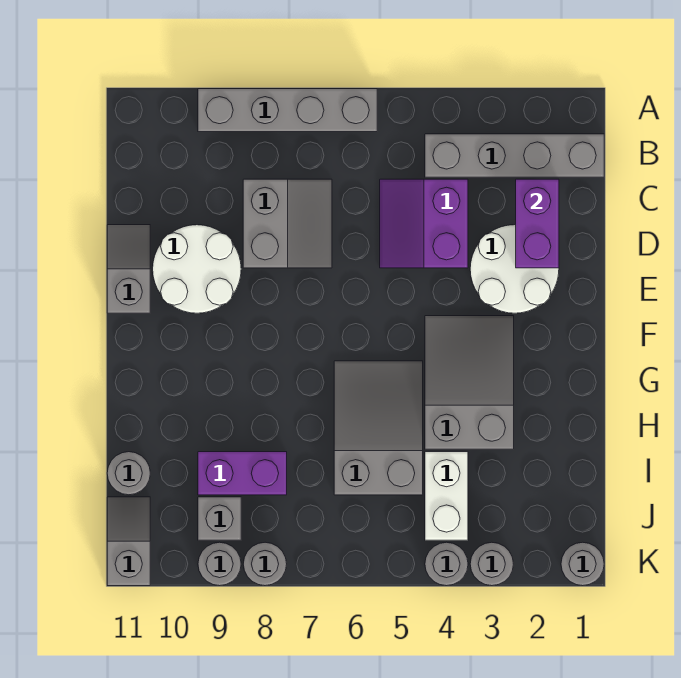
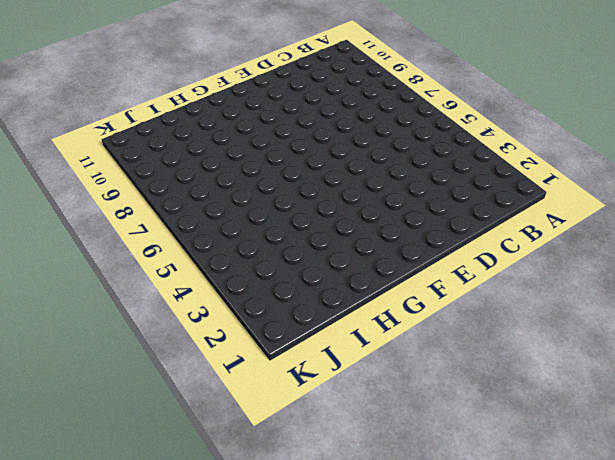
none -> grey 1x4 brick [198,89,377,132]
none -> grey 1x4 brick [425,134,604,177]
none -> purple 2x2 slope [380,179,468,268]

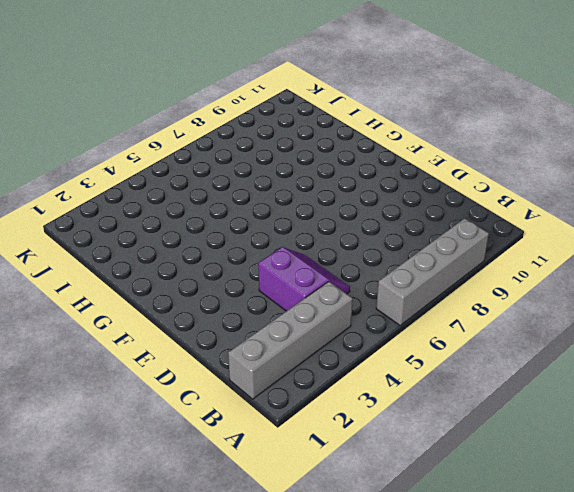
none -> grey 2x2 slope [243,179,332,268]
none -> white 2x2 round brick [470,225,559,313]
none -> white 2x2 round brick [153,225,241,313]

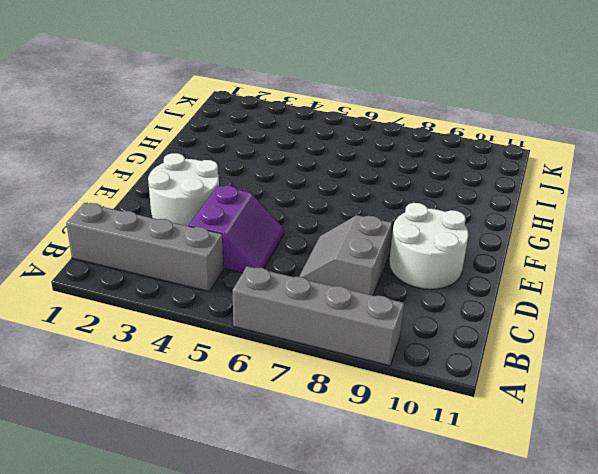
none -> grey 1x2 slope [107,225,150,313]
none -> grey 2x3 slope [425,316,514,449]
none -> grey 2x3 slope [334,361,423,495]

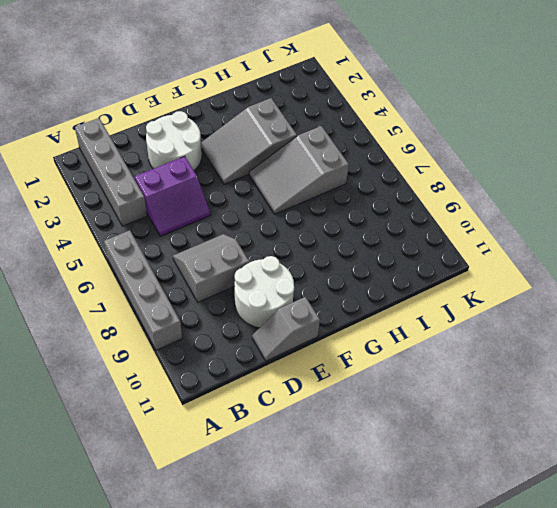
none -> white 1x2 brick [425,452,468,540]
none -> purple 1x2 brick [198,452,287,495]
none -> grey 1x1 round brick [107,452,150,495]

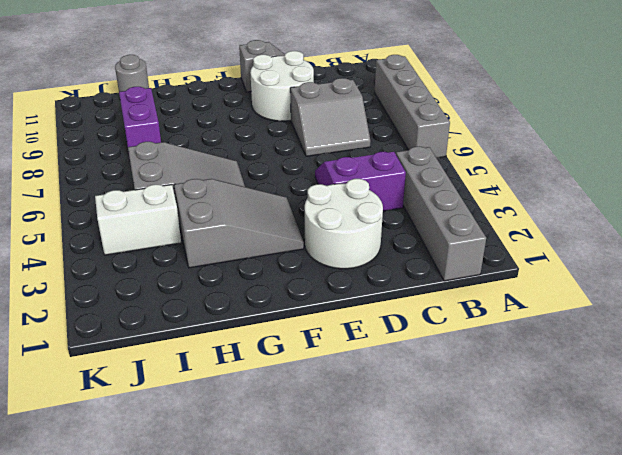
none -> grey 1x1 brick [198,497,241,540]
none -> grey 1x2 slope [107,497,150,586]
none -> grey 1x1 round brick [561,542,604,586]

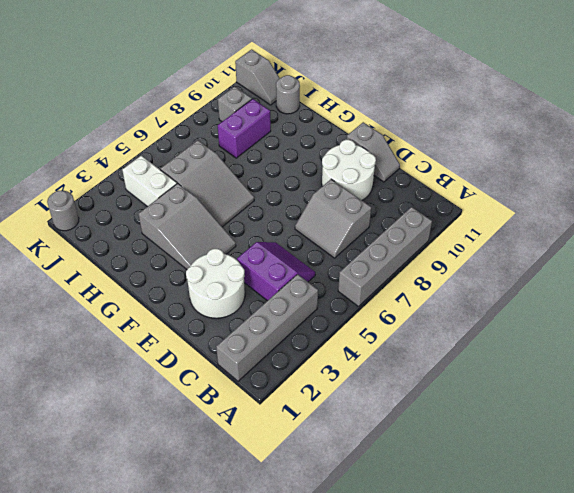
none -> grey 1x1 round brick [470,542,513,586]
none -> grey 1x1 round brick [425,542,468,586]
none -> grey 1x1 round brick [243,542,287,586]

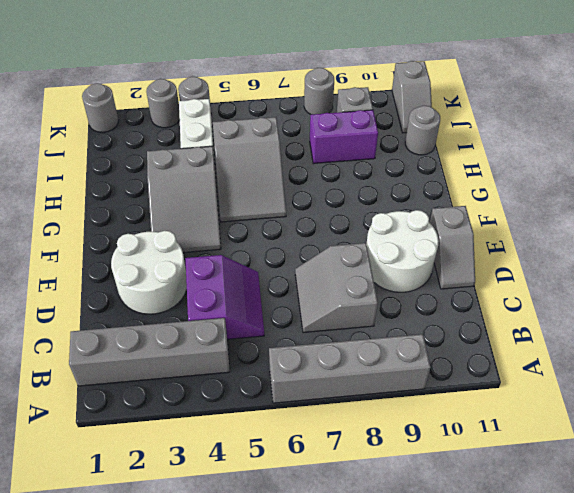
none -> grey 1x1 round brick [198,542,241,586]
none -> purple 1x2 brick [516,179,559,268]

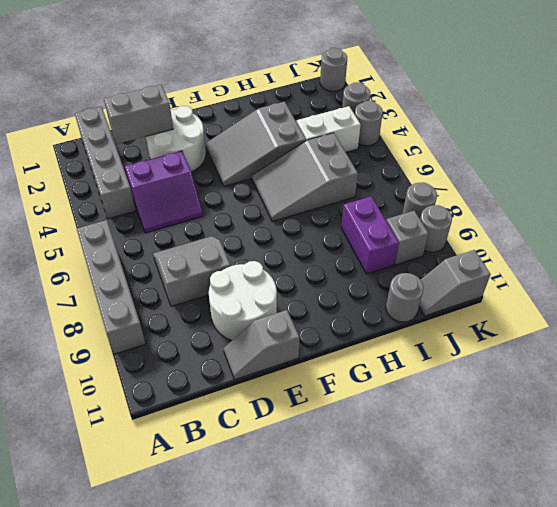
grey 1x2 brick [104,85,173,144] -> purple 1x2 brick [516,179,559,268]

